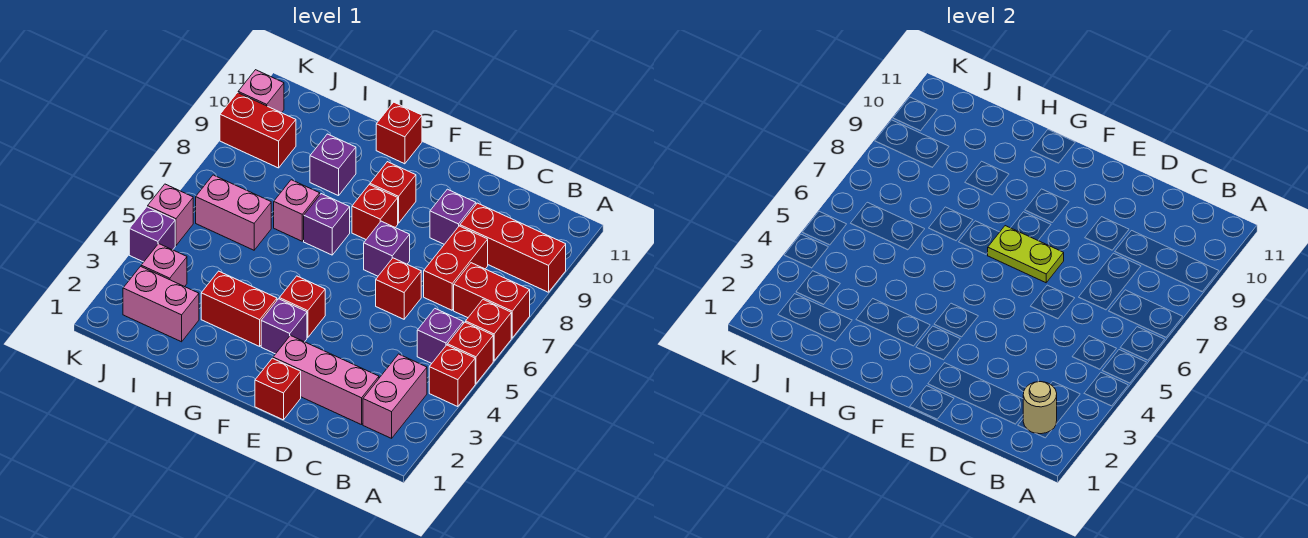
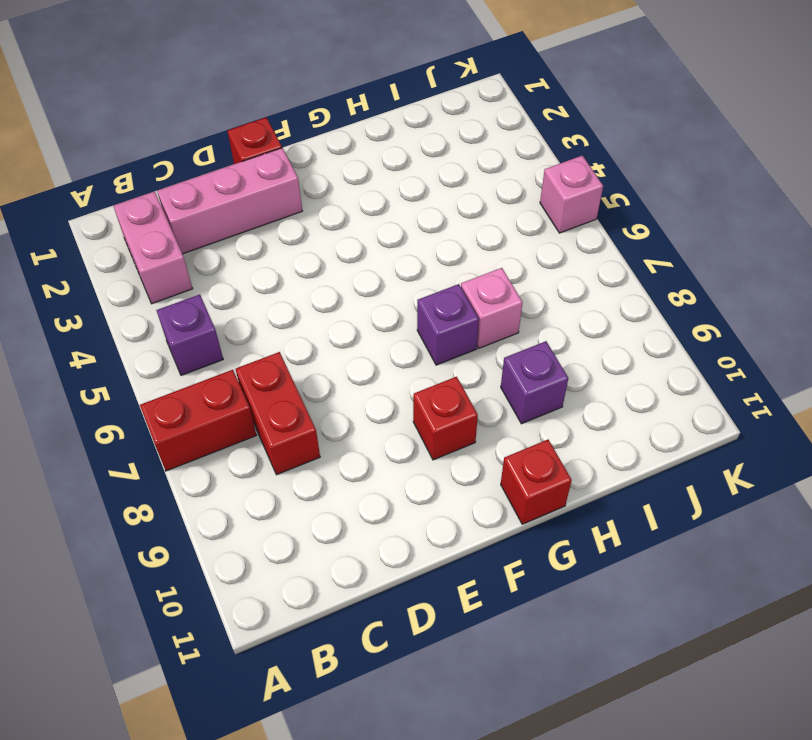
none -> red 1x1 brick [429,345,475,407]
none -> red 1x1 brick [447,322,493,384]
none -> red 1x1 brick [466,299,511,361]
none -> red 1x3 brick [460,203,566,292]

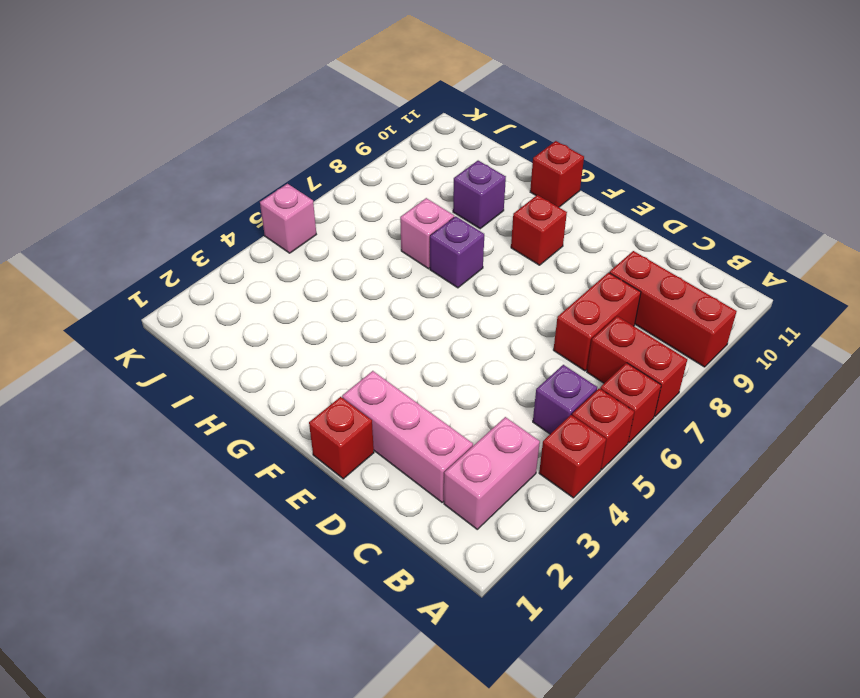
none -> red 1x1 brick [376,258,421,319]
none -> purple 1x1 brick [430,189,476,244]
none -> purple 1x1 brick [364,221,410,276]
none -> purple 1x1 brick [261,299,307,354]

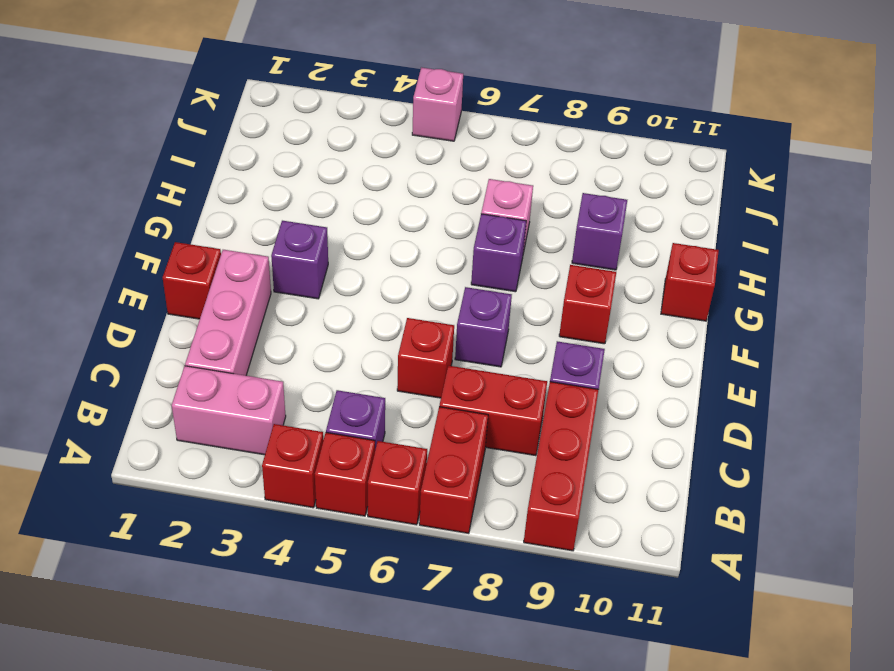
none -> red 1x1 brick [279,276,325,338]
none -> red 1x1 brick [352,185,398,239]
none -> red 1x2 brick [201,271,277,346]
none -> pink 1x2 brick [123,266,199,342]

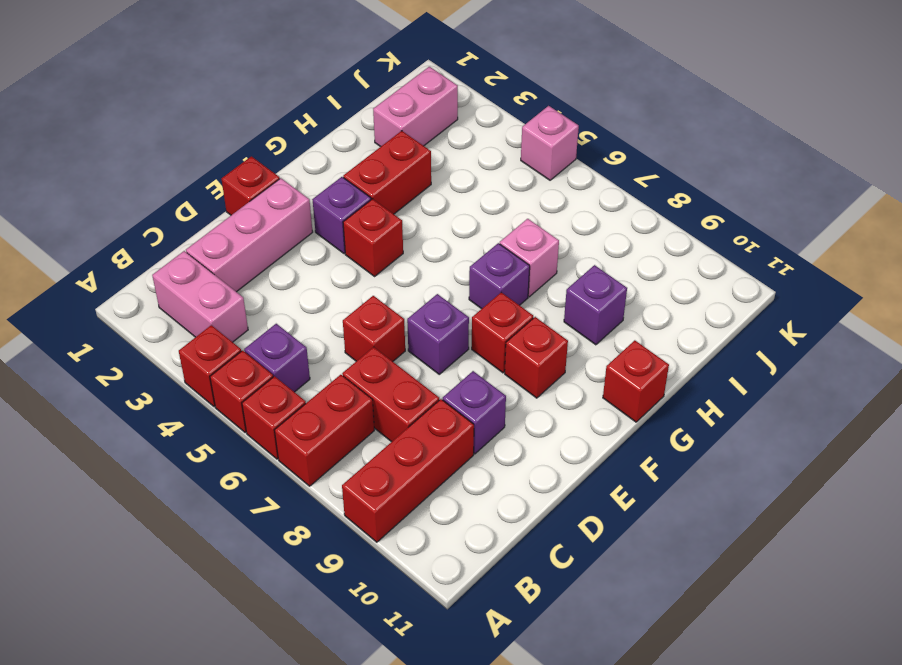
none -> pink 1x2 brick [196,175,271,250]
none -> pink 1x1 brick [141,244,187,287]
none -> red 1x2 brick [220,93,296,168]
none -> purple 1x1 brick [129,207,175,262]

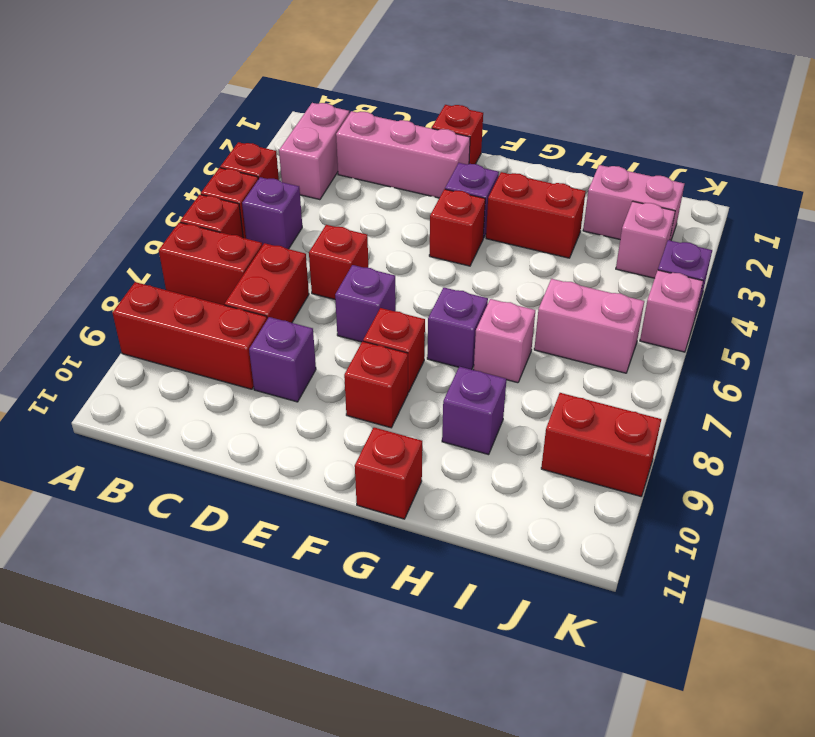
none -> pink 1x1 brick [238,70,284,113]
none -> tan 1x1 round brick [1023,382,1057,434]
none -> lime 1x2 plate [988,226,1064,283]

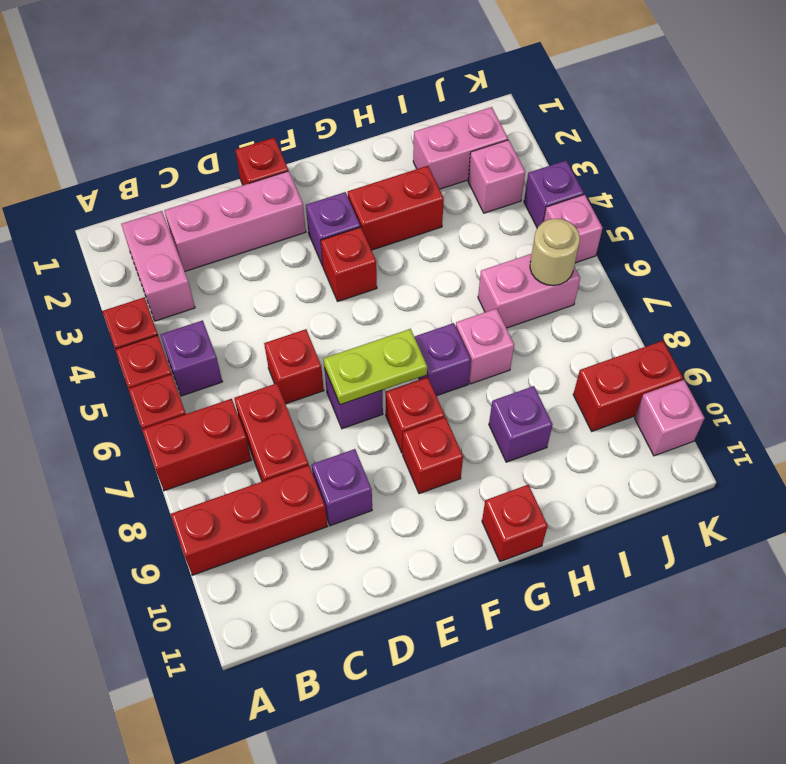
tan 1x1 round brick [530,219,580,286] -> tan 1x1 round brick moved to [1023,382,1057,434]

